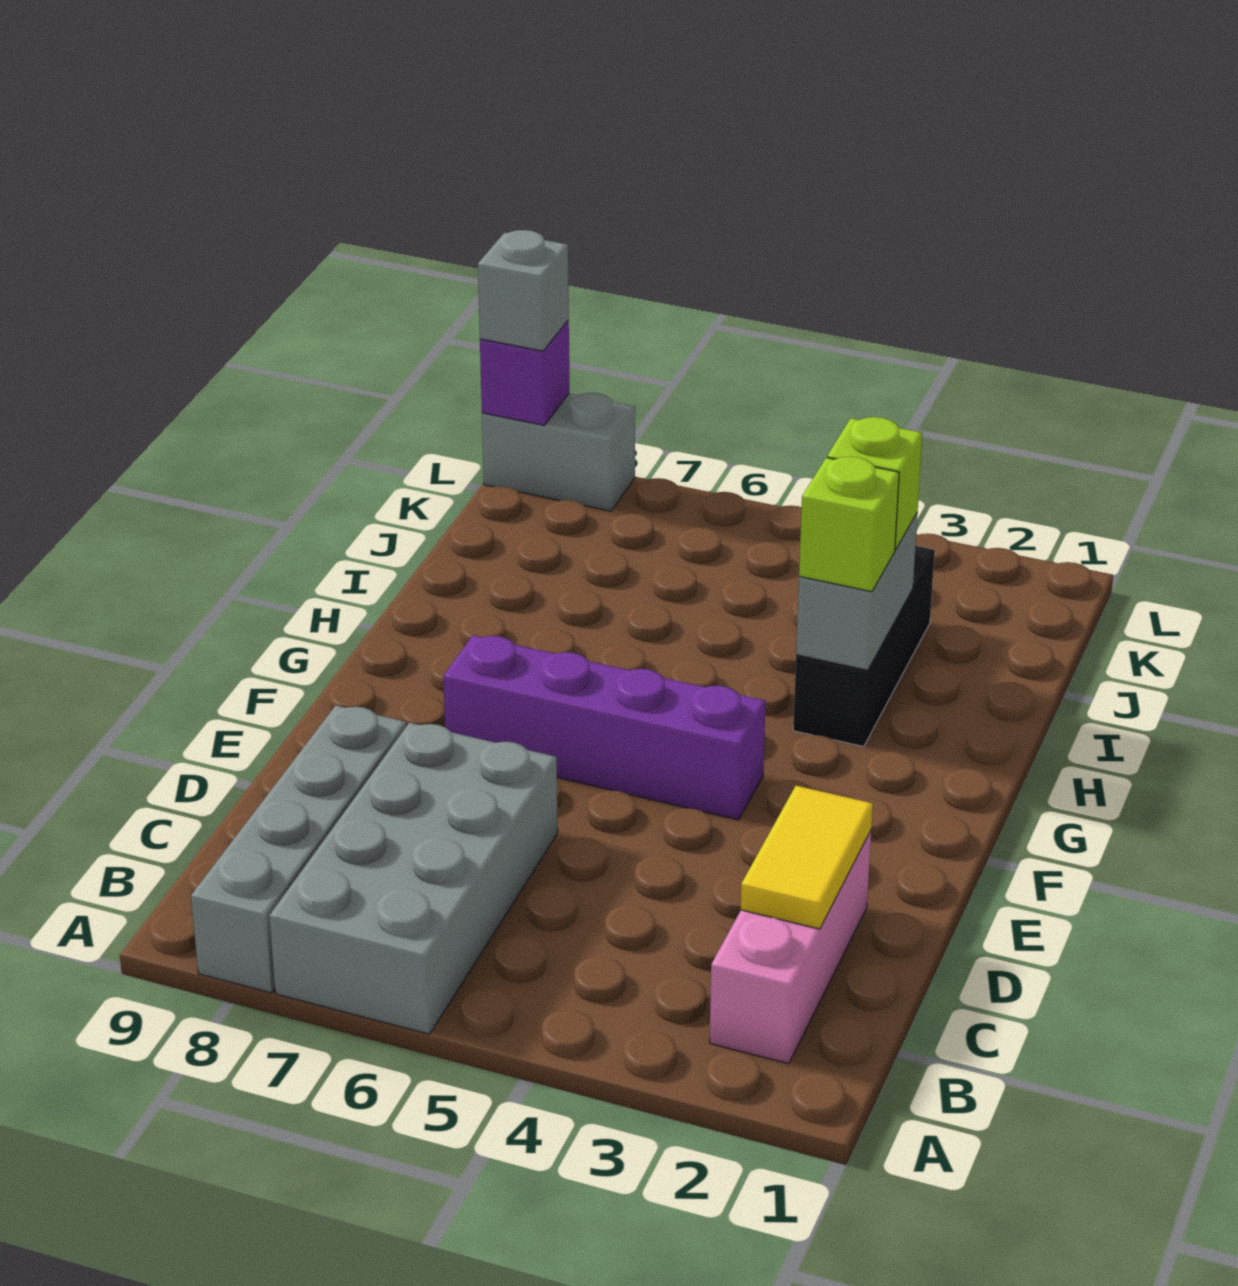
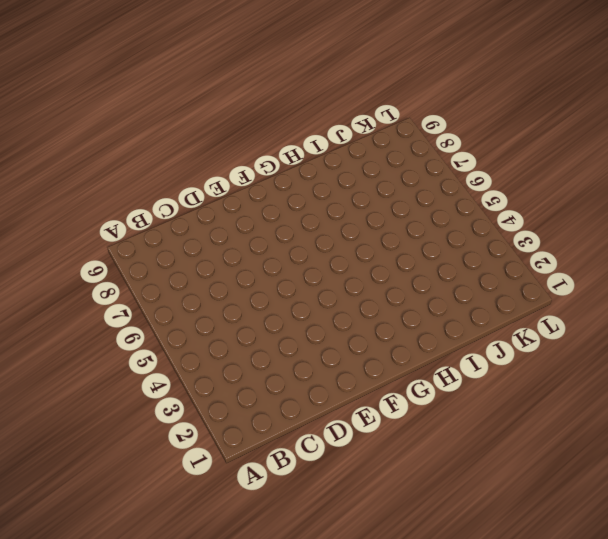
none -> grey 2x4 brick [269,723,558,1034]
none -> grey 1x4 brick [191,705,406,993]
none -> pink 1x3 brick [710,831,871,1064]

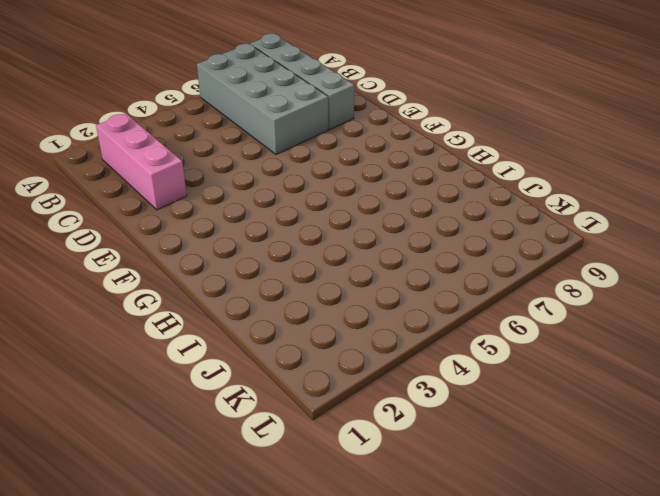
none -> purple 1x4 brick [443,635,766,820]
none -> black 1x3 brick [793,546,935,747]
none -> grey 1x2 brick [482,393,635,511]

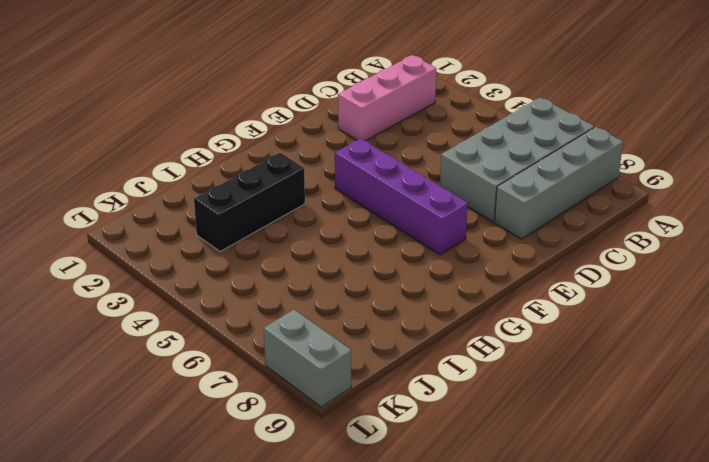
none -> yellow 1x2 tile [741,786,873,929]
none -> grey 1x2 brick [796,513,917,670]
none -> purple 1x1 brick [480,320,569,425]

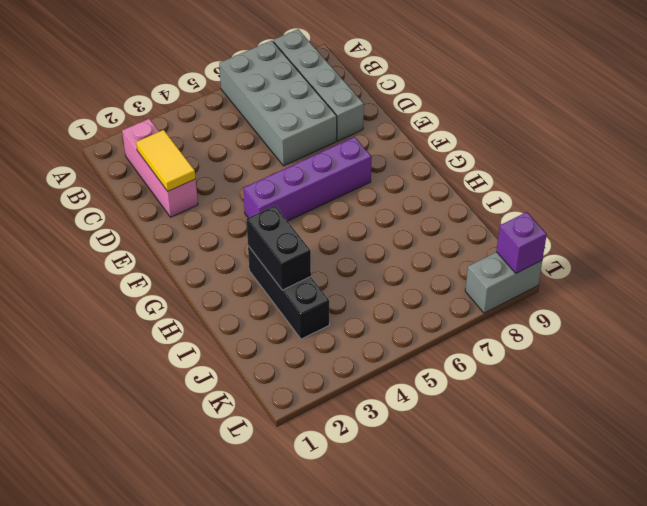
black 1x2 brick [246,206,311,290] -> grey 1x2 brick [796,513,917,670]
none -> lime 1x1 brick [799,457,899,592]
none -> lime 1x1 brick [827,417,922,550]
none -> grey 1x1 brick [478,230,569,351]

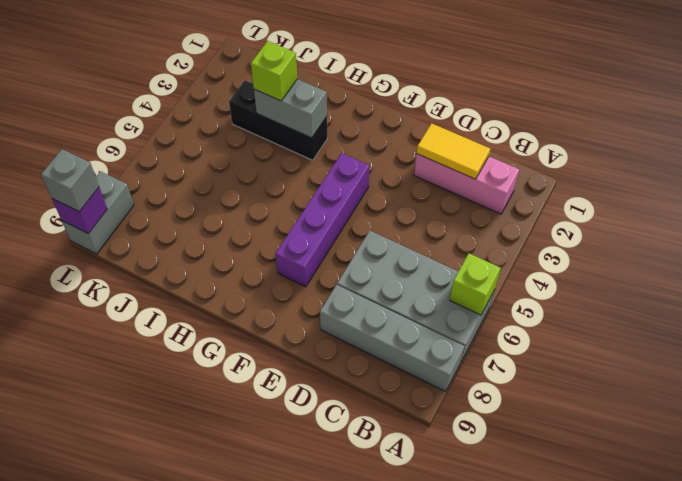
lime 1x1 brick [450,254,501,315] -> lime 1x1 brick moved to [799,457,899,592]

